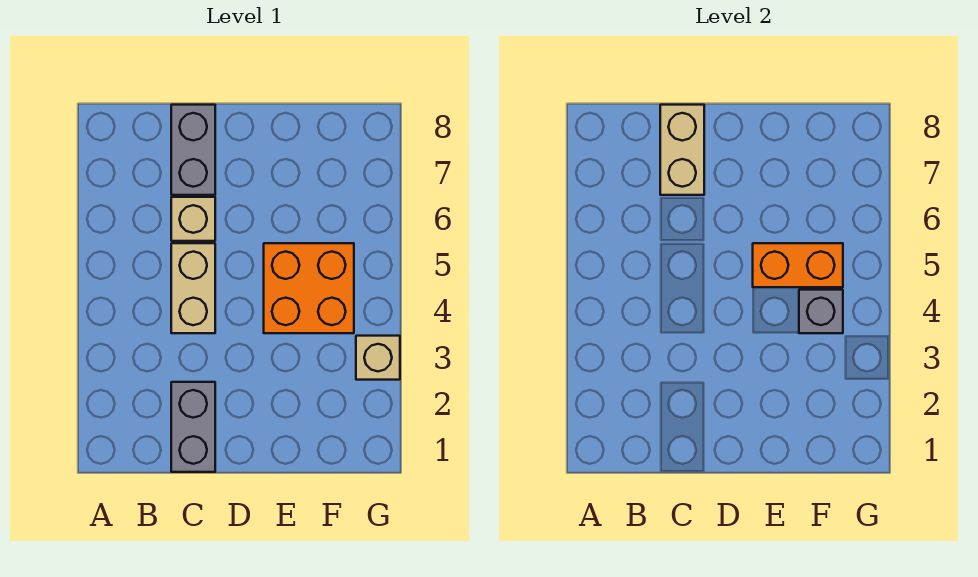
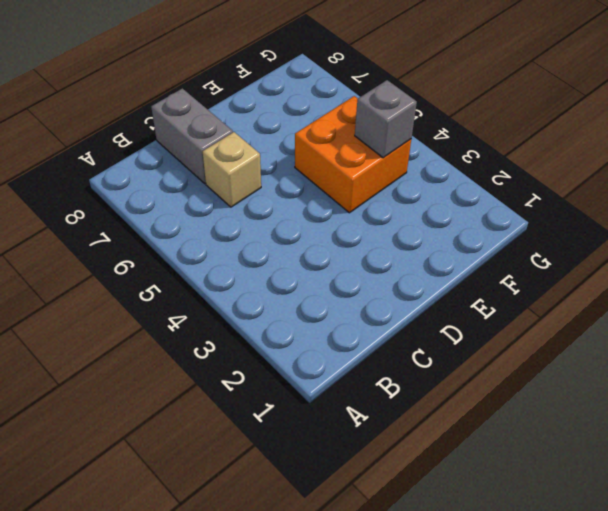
none -> grey 1x2 brick [171,382,215,472]
none -> tan 1x2 brick [171,243,215,333]

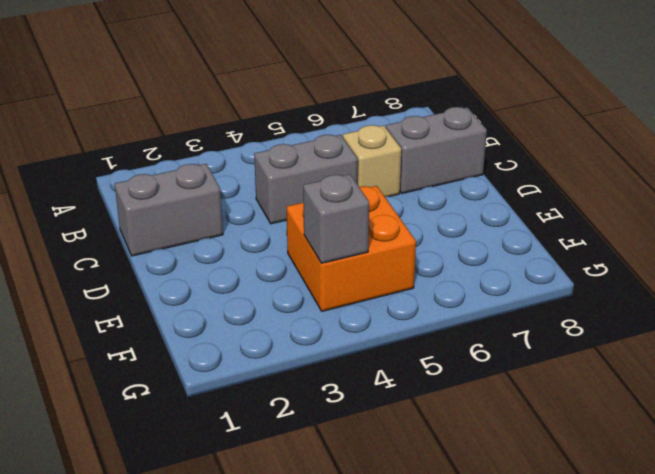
grey 1x2 brick [254,135,358,224] -> tan 1x2 brick [171,243,215,333]
none -> tan 1x1 brick [356,336,400,380]
none -> tan 1x2 brick [660,105,704,195]

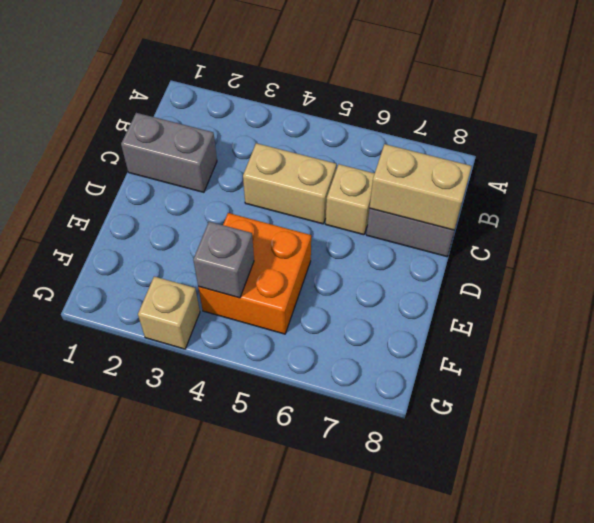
none -> orange 1x2 brick [753,243,843,287]

